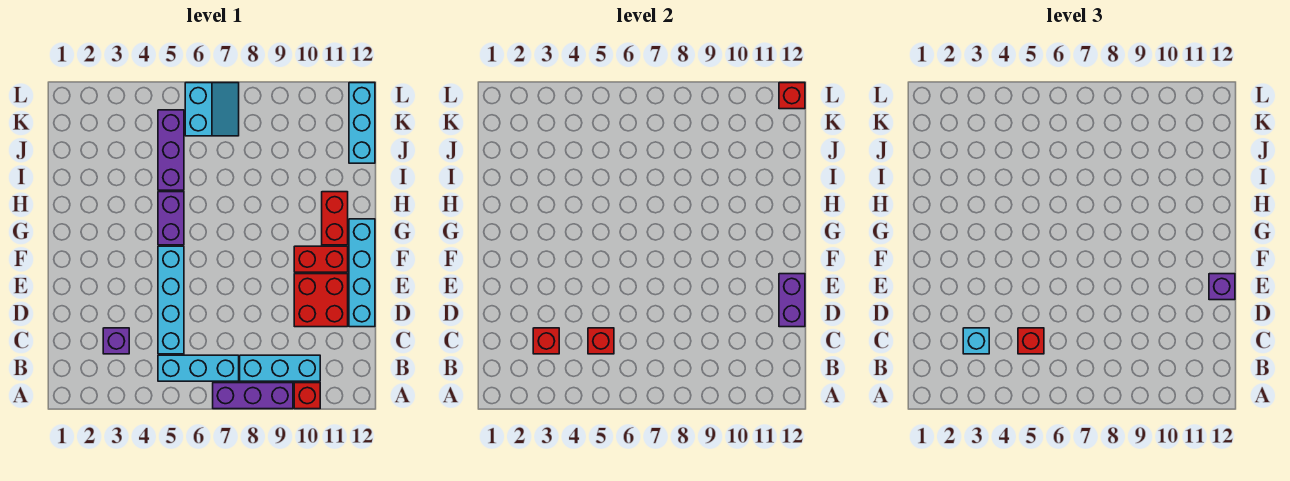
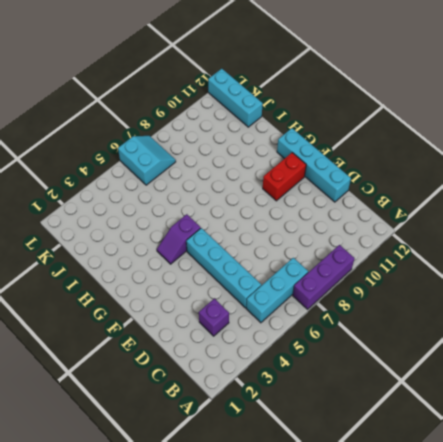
purple 1x2 slope [157,214,201,264] -> purple 1x2 brick [158,192,184,245]
none -> red 1x1 brick [294,383,320,409]
none -> cyan 1x3 brick [240,355,320,381]
none -> red 2x2 brick [294,274,348,327]

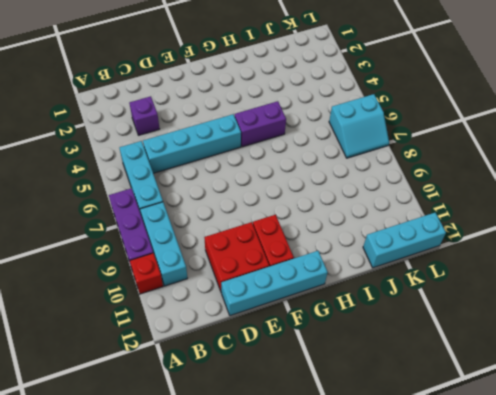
none -> red 1x2 brick [322,192,348,245]
none -> purple 1x3 brick [158,110,184,190]
none -> red 1x1 brick [533,328,559,354]

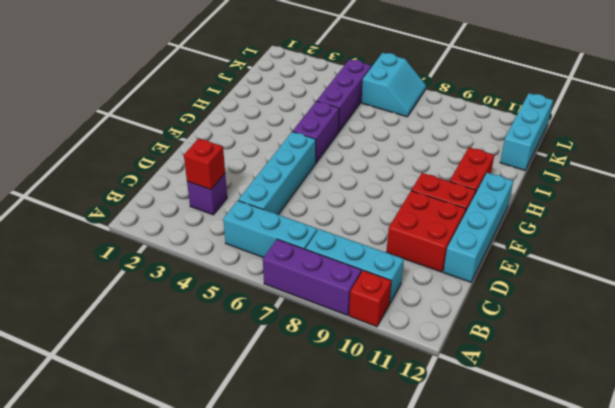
none -> red 1x1 brick [588,328,614,354]
none -> purple 1x2 brick [779,274,805,327]
none -> red 1x1 brick [779,83,805,109]

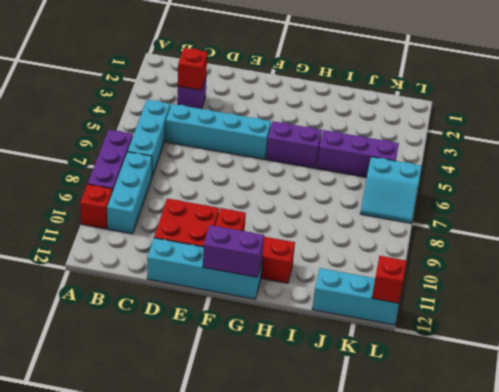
purple 1x2 brick [203,225,264,277] -> purple 1x2 brick moved to [779,274,805,327]
none -> red 1x1 brick [588,328,614,354]
none -> cyan 1x1 brick [963,328,989,354]
none -> red 1x1 brick [1018,328,1044,354]

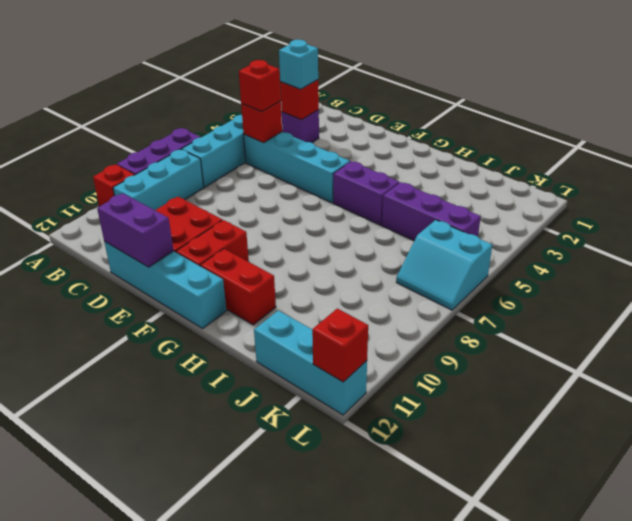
none -> purple 1x1 brick [1209,274,1235,300]

